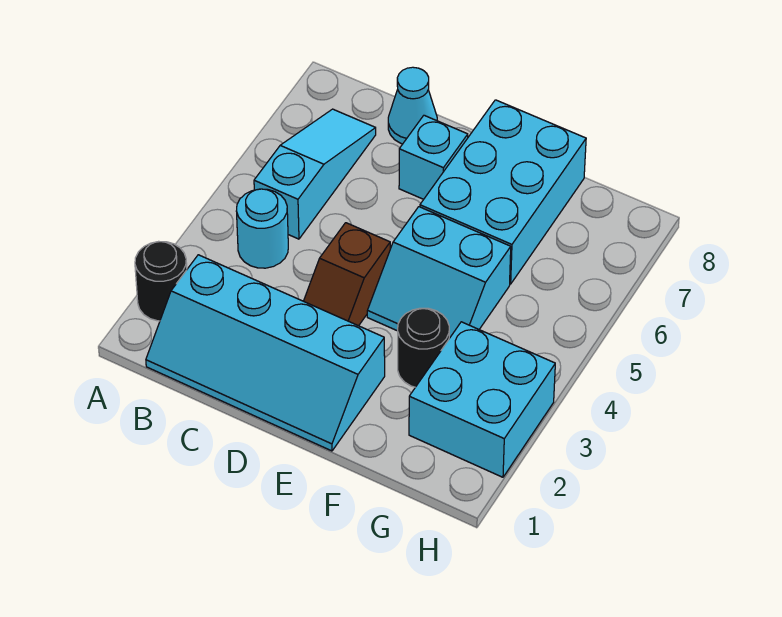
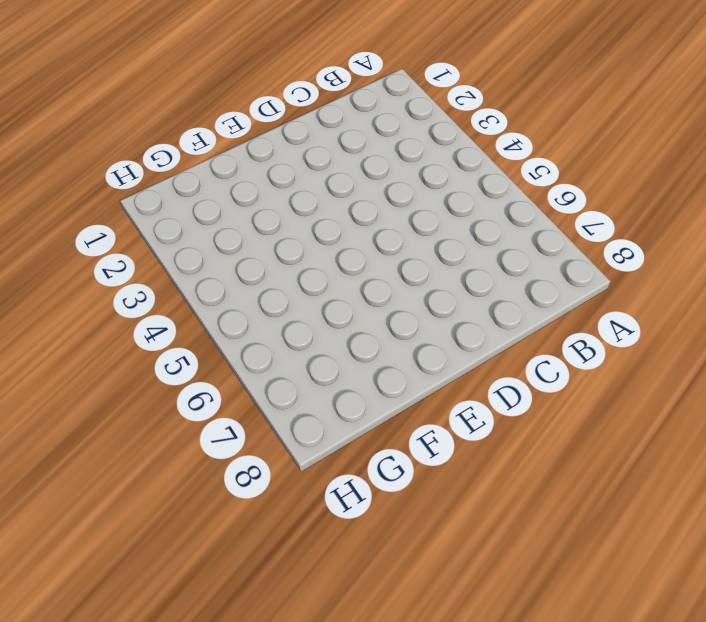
none -> black 1x1 round brick [135,241,187,321]
none -> cyan 2x4 slope [146,255,385,451]

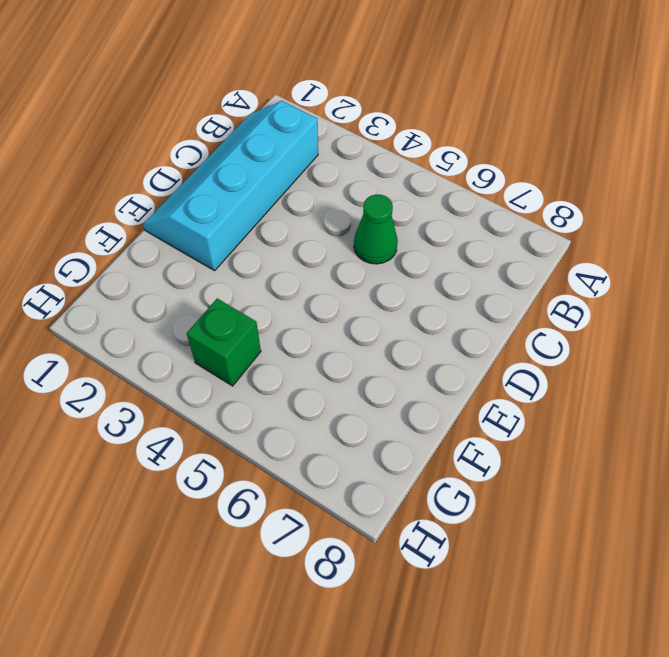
green 1x1 cone [354,194,398,264] -> none
green 1x1 brick [187,299,261,386] -> none
none -> black 1x1 round brick [135,241,187,321]
none -> cyan 1x1 round brick [237,189,288,268]

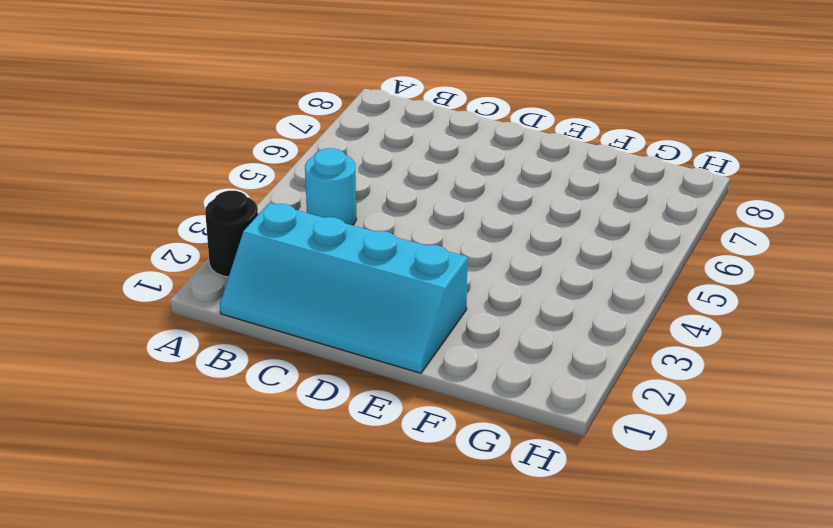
none -> cyan 1x3 slope [254,109,376,239]
none -> cyan 1x1 cone [388,67,437,144]

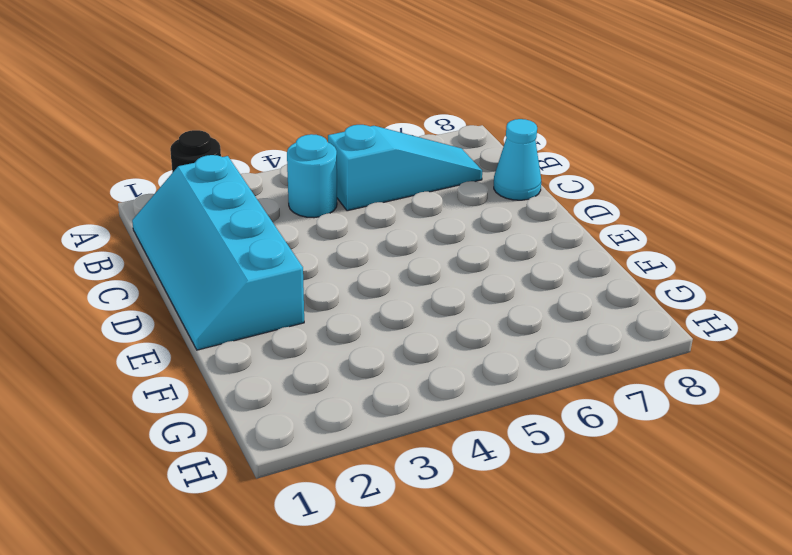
none -> brown 1x2 slope [304,223,390,326]
none -> cyan 1x1 brick [399,115,468,199]

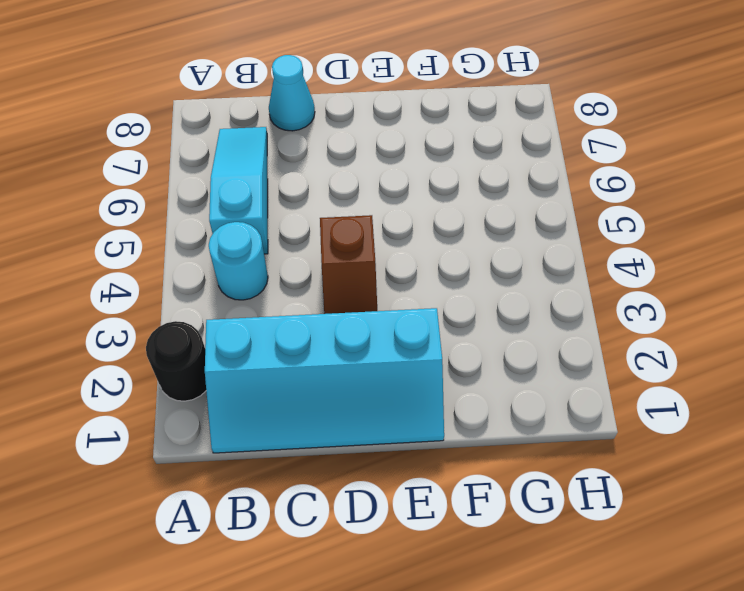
none -> cyan 1x1 brick [399,115,468,199]
none -> cyan 2x2 slope [367,207,511,338]

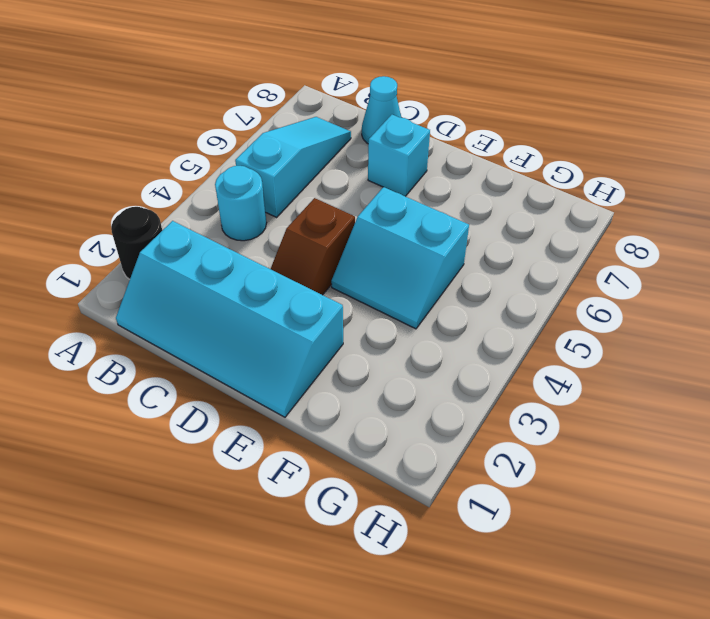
none -> cyan 2x3 brick [420,100,586,284]
none -> black 1x1 round brick [398,308,449,387]

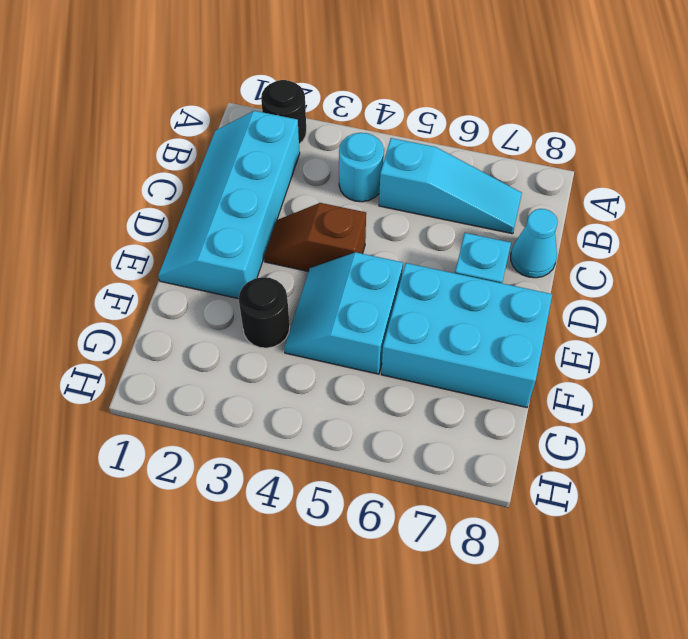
none -> cyan 2x2 brick [409,322,555,477]

